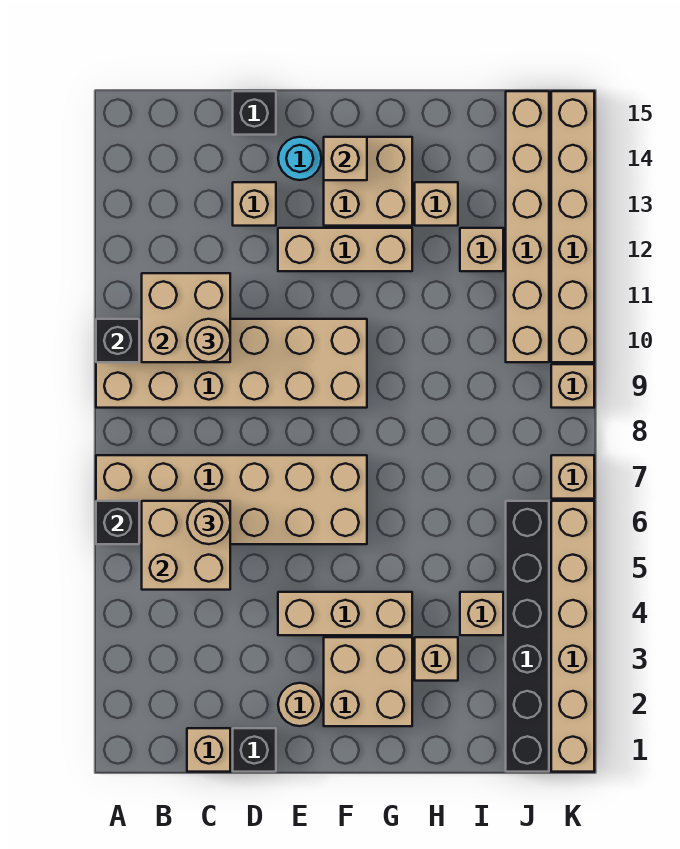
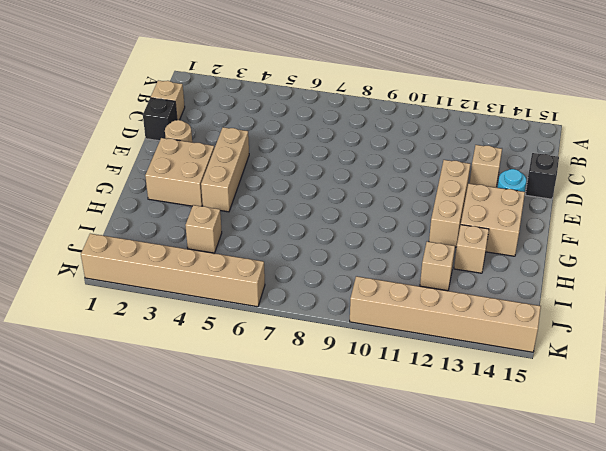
none -> tan 2x6 brick [96,455,367,544]
none -> tan 2x6 brick [96,319,367,408]
none -> tan 1x1 brick [415,637,458,681]

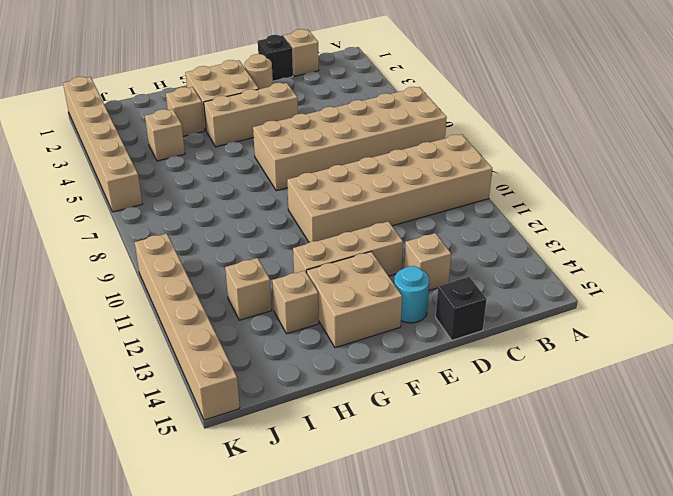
none -> black 1x6 brick [506,501,549,772]
none -> tan 1x6 brick [506,91,549,362]
none -> tan 1x1 brick [551,455,594,499]

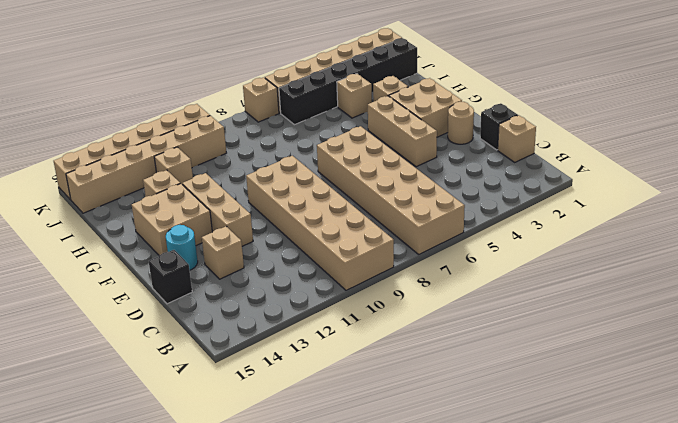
none -> tan 1x1 brick [551,364,594,408]
none -> black 1x1 brick [96,501,139,544]
none -> black 1x1 brick [96,319,139,362]

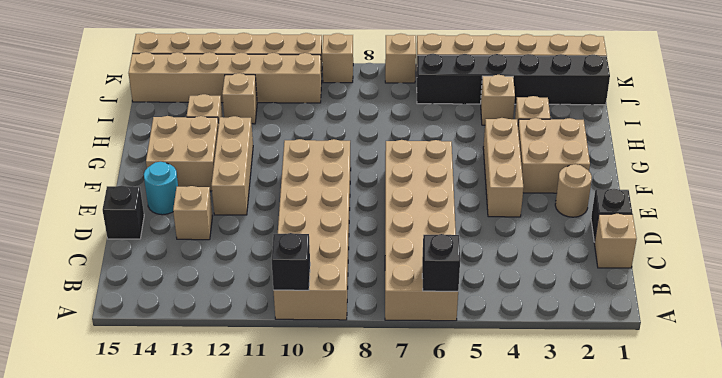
none -> tan 2x2 brick [142,501,230,590]
none -> tan 2x2 brick [142,273,230,362]
none -> tan 1x1 brick [324,137,367,180]

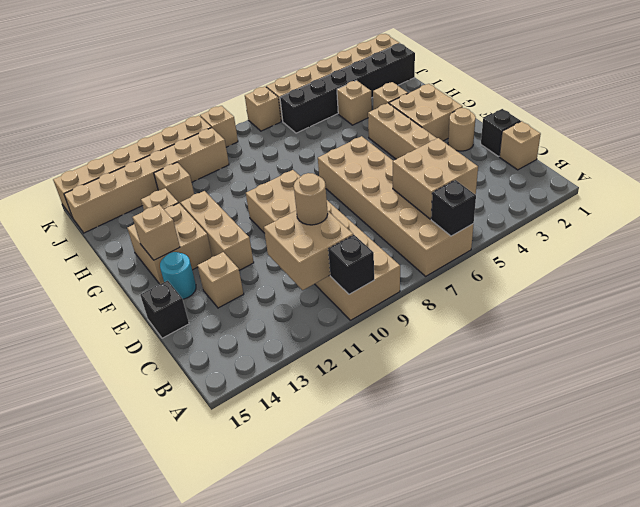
none -> tan 1x1 round brick [187,501,230,544]

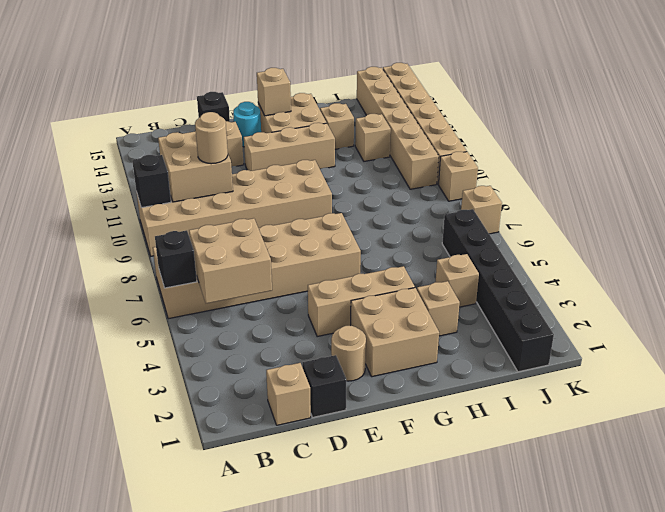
none -> tan 1x6 brick [551,501,594,772]
none -> tan 1x1 round brick [187,501,230,544]

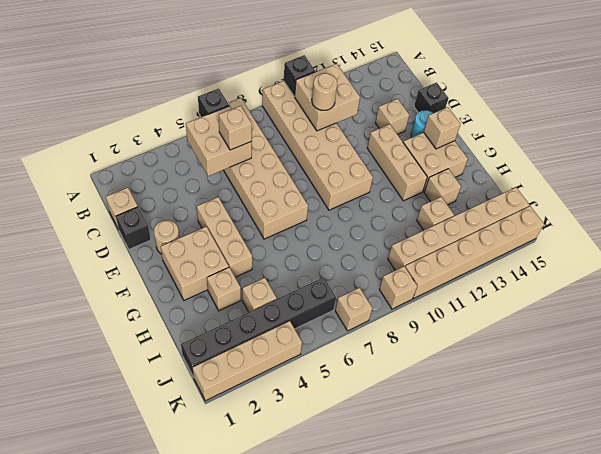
tan 1x1 brick [219,106,252,150] -> tan 1x1 round brick [187,501,230,544]
tan 1x4 brick [193,321,302,401] -> tan 1x6 brick [551,501,594,772]

